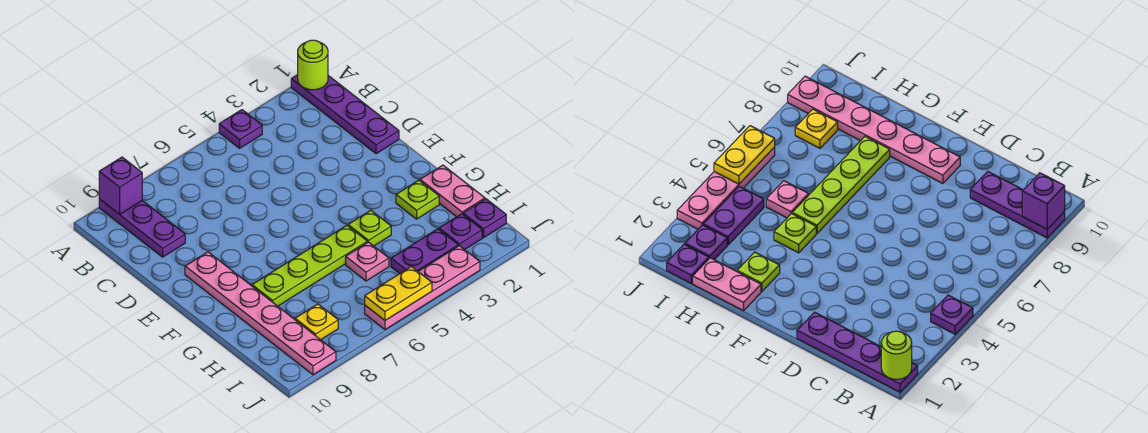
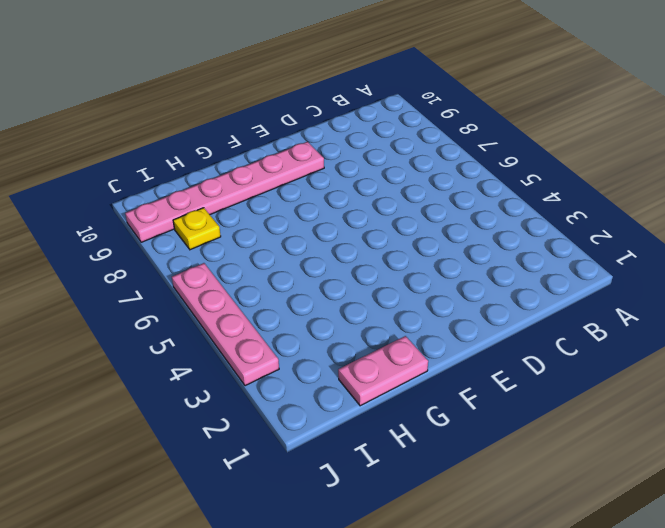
none -> purple 1x4 plate [291,75,399,154]
none -> purple 1x1 plate [219,110,262,148]
none -> purple 1x3 plate [99,199,185,257]

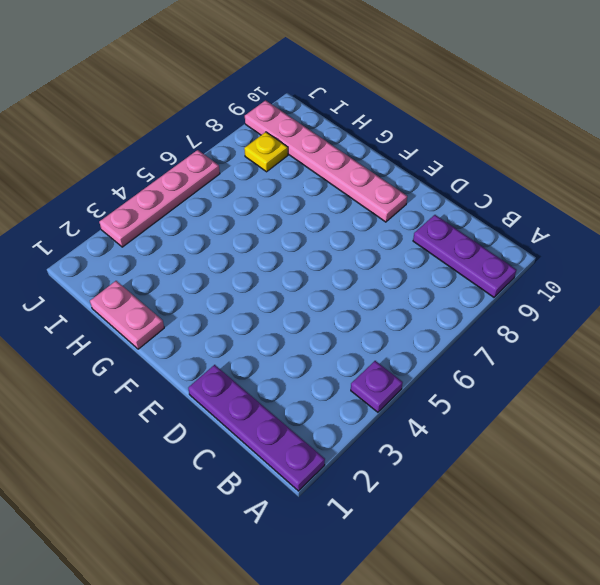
none -> lime 1x1 plate [396,180,439,219]
none -> lime 1x1 plate [348,210,391,246]
none -> lime 1x4 plate [252,225,367,306]

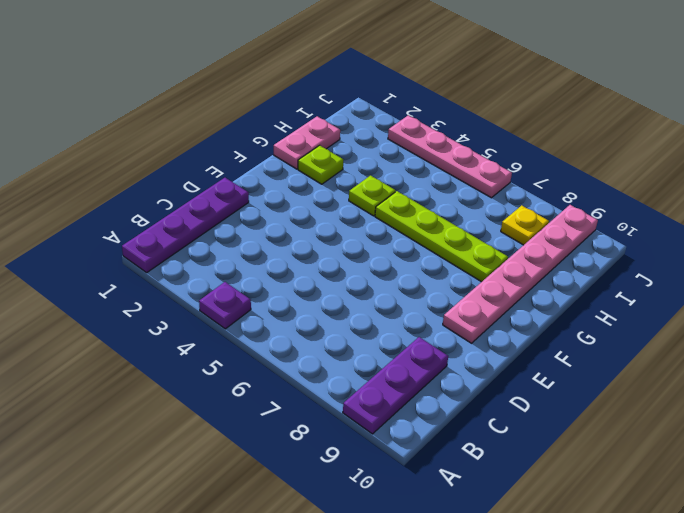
none -> pink 1x1 plate [346,242,389,281]
none -> purple 1x1 plate [463,199,506,238]
none -> purple 1x1 plate [439,214,482,250]

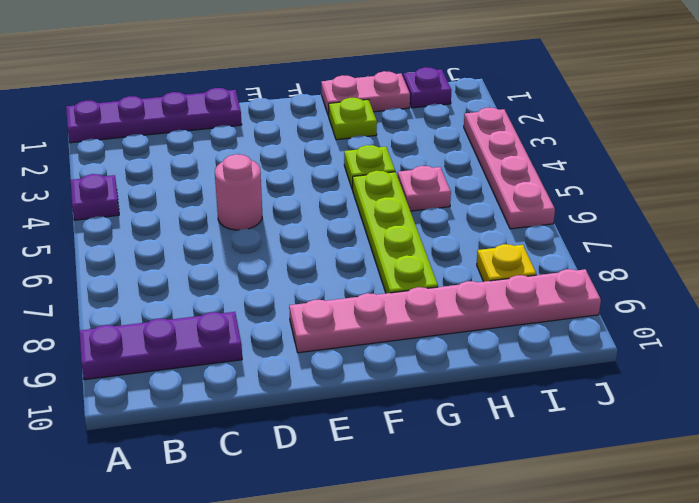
pink 1x1 round brick [215,154,262,230] -> none
none -> purple 1x1 plate [439,214,482,250]
none -> purple 1x2 plate [391,229,458,274]
none -> lime 1x1 round brick [298,40,328,90]

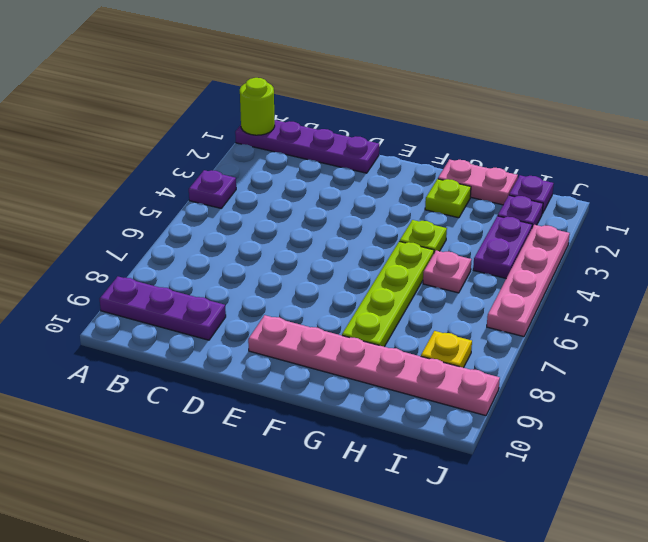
none -> purple 1x1 brick [99,157,142,214]
none -> yellow 1x2 plate [365,267,432,320]

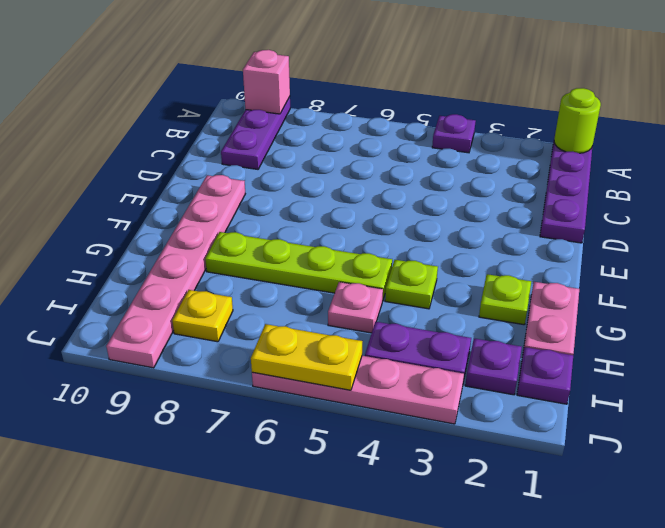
pink 1x1 brick [243,50,290,114] -> purple 1x1 brick [99,157,142,214]

